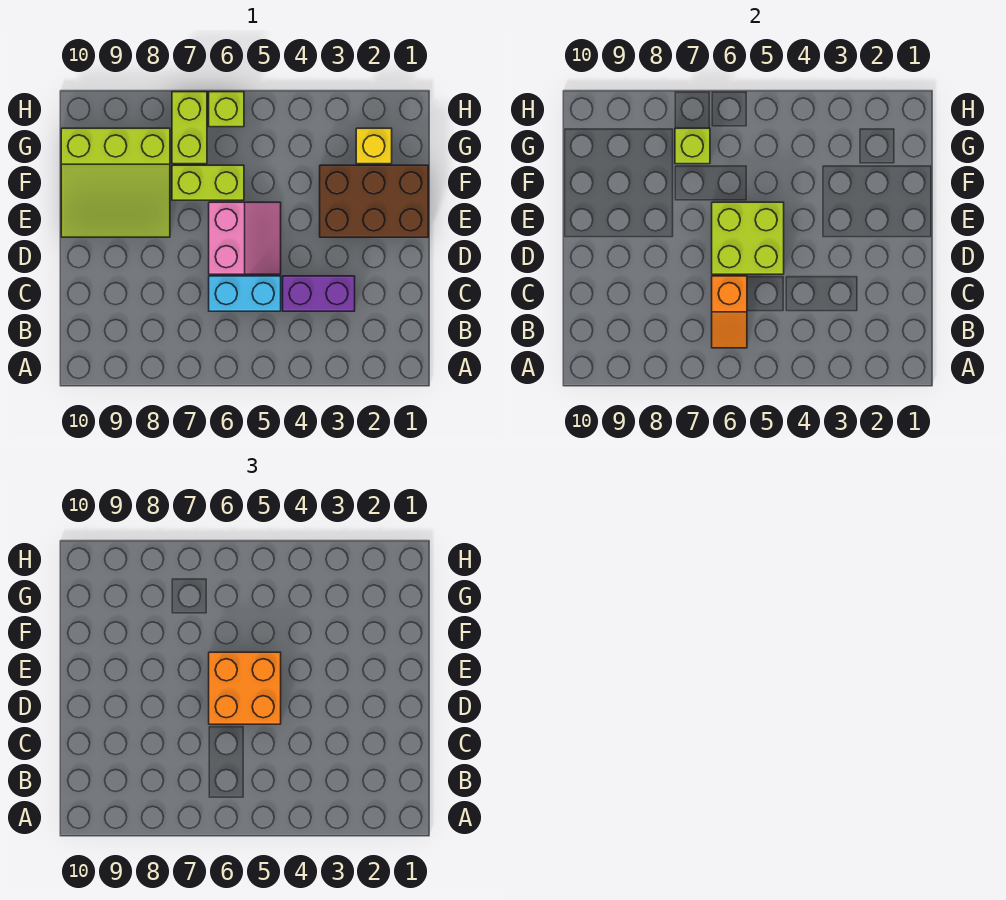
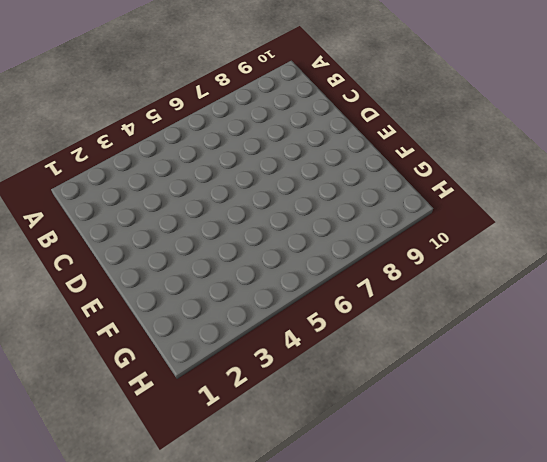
none -> purple 1x2 brick [283,276,355,311]
none -> cyan 1x2 brick [209,276,281,311]
none -> pink 2x2 slope [209,202,281,274]

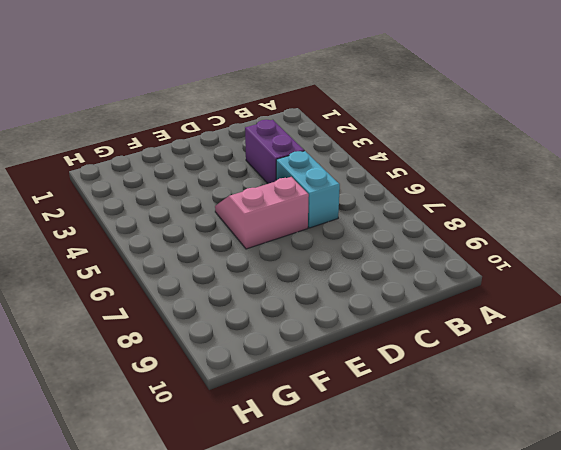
none -> brown 2x3 brick [320,165,428,237]
none -> lime 3x3 slope [61,128,170,237]
none -> lime 1x2 brick [172,165,244,200]

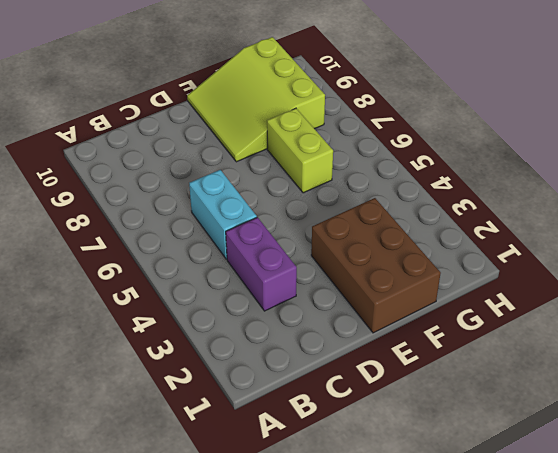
none -> pink 2x2 slope [209,202,281,274]
none -> yellow 1x1 brick [356,128,392,164]
none -> lime 1x2 brick [172,92,207,164]

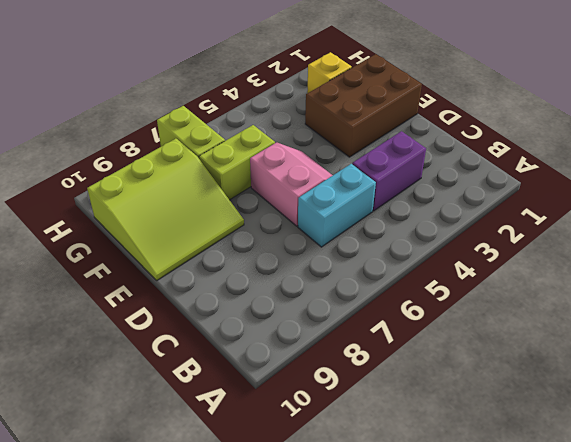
none -> lime 1x1 brick [209,92,244,127]
none -> orange 1x2 slope [712,276,747,348]
none -> lime 2x2 brick [712,202,784,274]

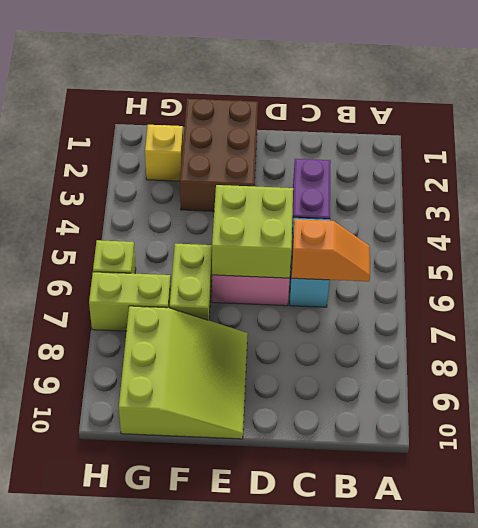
none -> lime 1x1 brick [675,128,710,164]
none -> orange 2x2 brick [209,652,281,724]

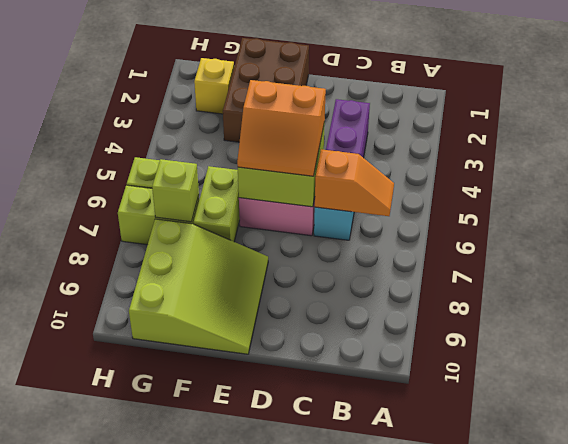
orange 2x2 slope [237,80,326,176] -> orange 2x2 brick [209,652,281,724]

